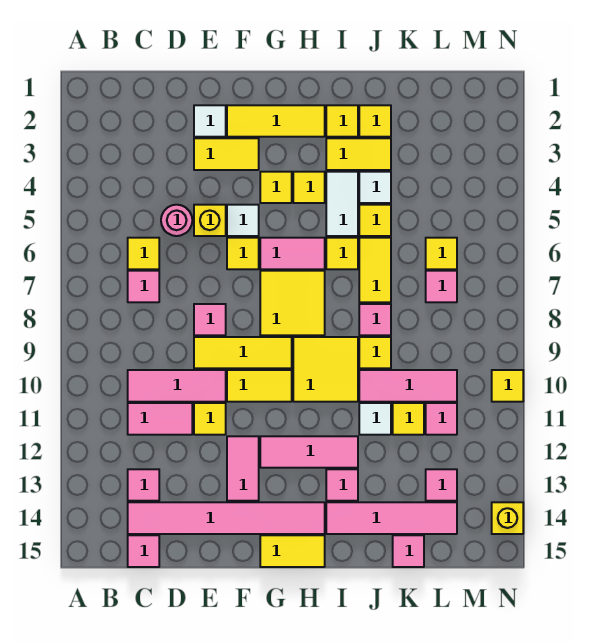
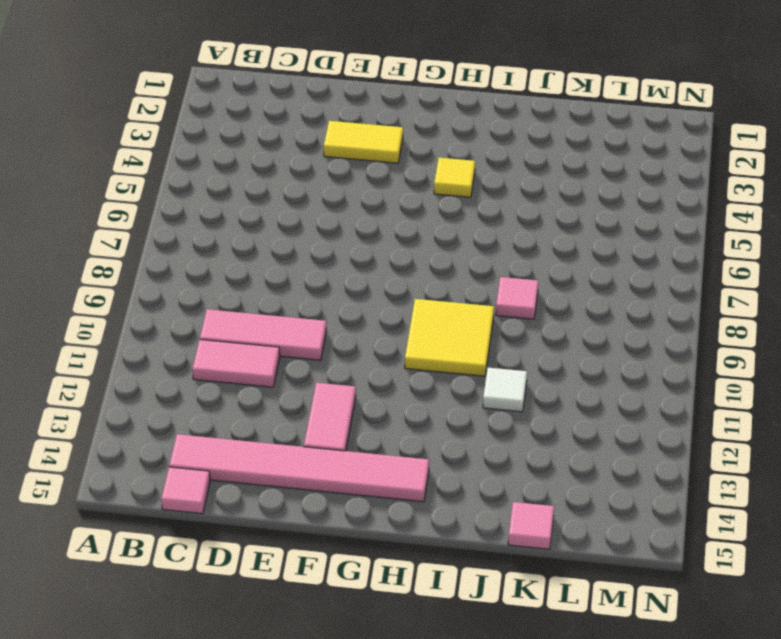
none -> yellow 1x1 tile [128,238,159,269]
none -> pink 1x1 tile [128,271,159,302]
none -> pink 1x1 tile [128,469,159,501]
none -> pink 1x1 round brick [161,205,192,236]

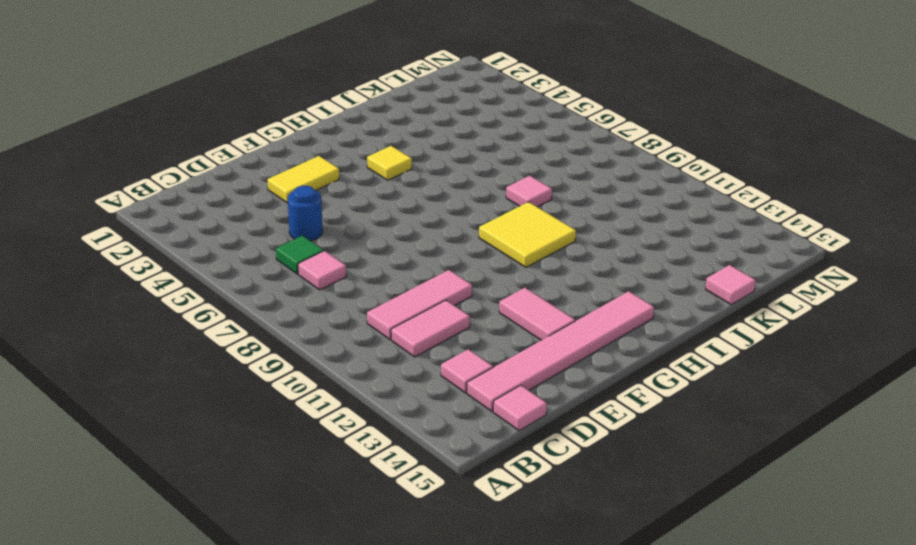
green 1x1 tile [276,236,324,274] -> yellow 1x1 tile [128,238,159,269]
blue 1x1 round brick [288,186,323,241] -> pink 1x1 round brick [161,205,192,236]
none -> white 1x1 tile [194,105,226,137]
none -> yellow 1x1 brick [194,205,226,236]
none -> pink 1x1 tile [194,304,226,335]
none -> yellow 1x3 tile [194,337,292,368]

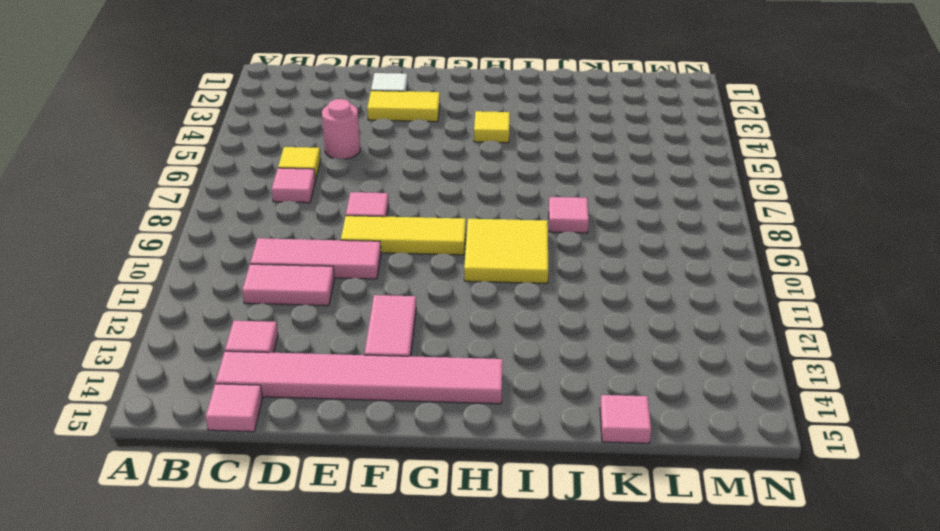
none -> yellow 1x1 brick [194,205,226,236]
none -> yellow 1x1 tile [194,403,226,435]
none -> yellow 1x3 tile [227,105,325,137]
none -> white 1x1 tile [227,205,259,236]

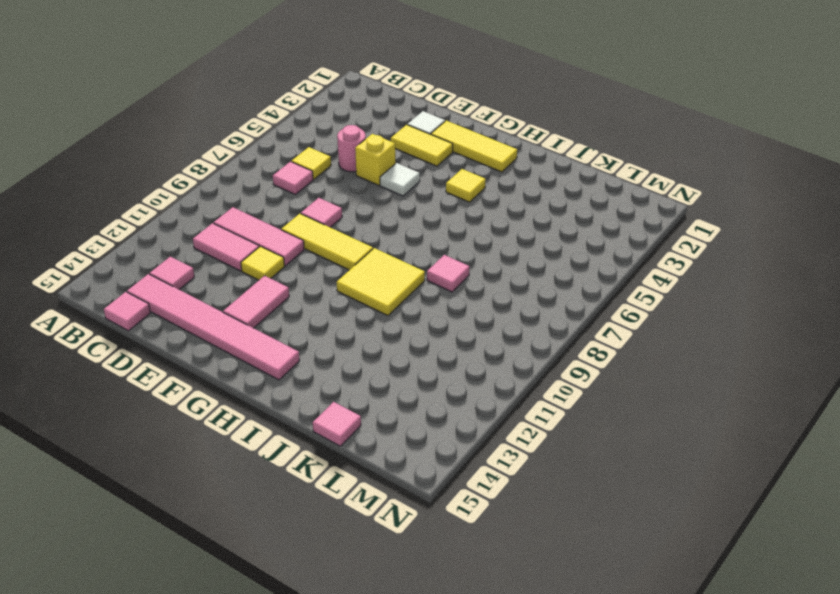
none -> yellow 1x1 tile [227,238,259,269]
none -> yellow 1x2 tile [227,370,292,402]
none -> yellow 1x1 tile [260,172,292,203]
none -> pink 1x2 tile [260,238,325,269]

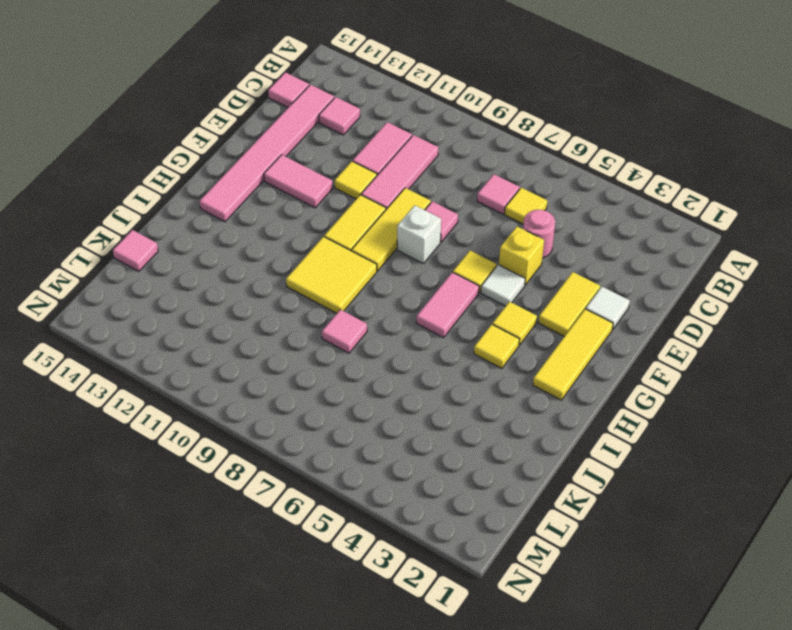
white 1x1 brick [397,205,441,263] -> none
none -> yellow 2x2 tile [260,271,325,335]
none -> pink 1x3 tile [260,436,358,468]
none -> yellow 1x2 tile [260,535,325,567]
none -> yellow 1x1 tile [326,105,358,137]

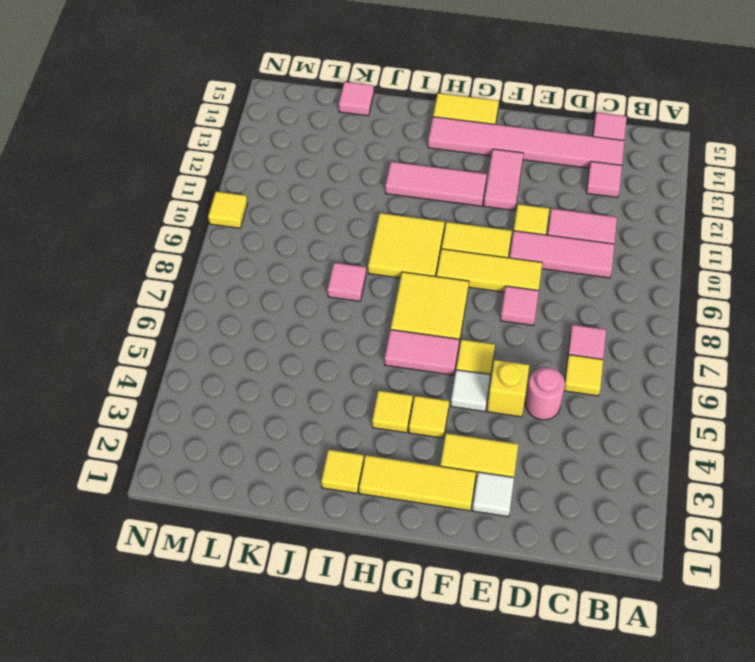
none -> yellow 1x2 tile [326,138,391,170]
none -> white 1x2 tile [326,172,358,236]
none -> yellow 1x1 tile [326,238,358,269]
none -> pink 1x1 tile [326,469,358,501]

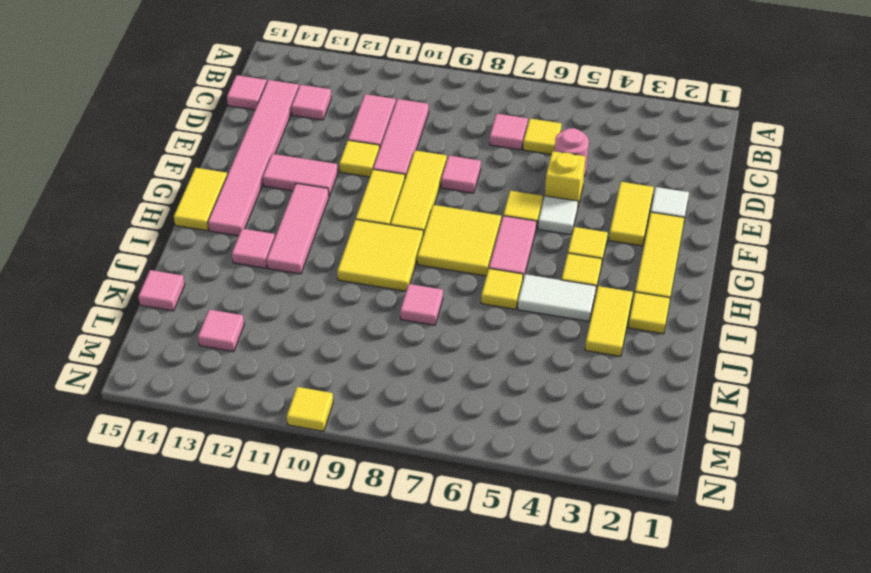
none -> pink 1x4 tile [326,502,457,534]
none -> yellow 1x1 tile [359,105,391,137]
none -> white 1x1 tile [359,172,391,203]
none -> yellow 1x1 tile [359,205,391,236]

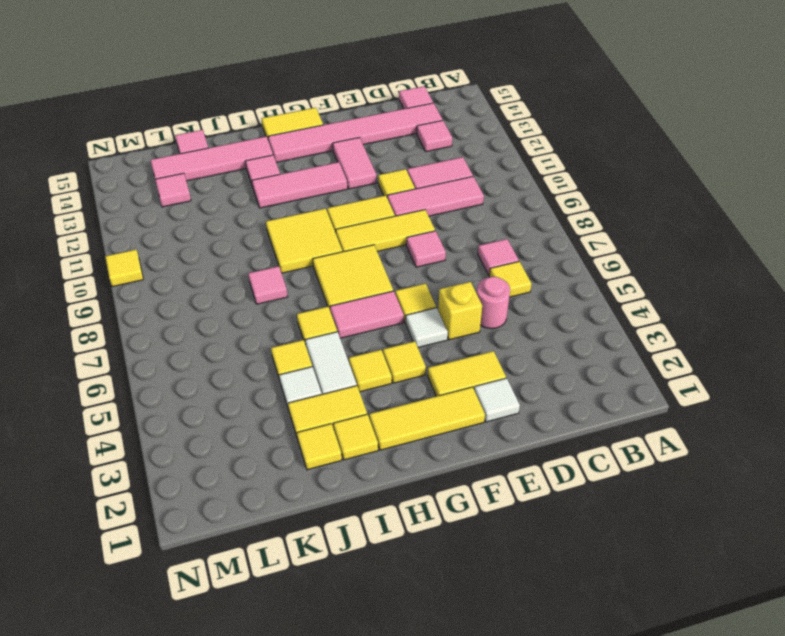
none -> yellow 1x2 tile [359,238,391,302]
none -> yellow 1x1 tile [359,337,391,368]
none -> pink 1x3 tile [359,370,457,402]
none -> white 1x1 tile [359,403,391,435]

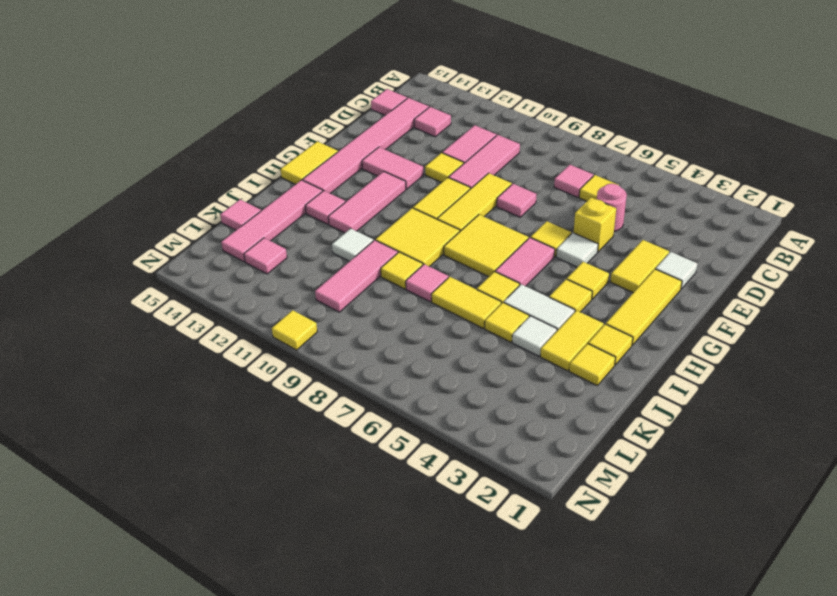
none -> yellow 1x1 tile [393,403,424,435]
none -> yellow 1x1 tile [426,238,457,269]
none -> pink 1x1 tile [426,271,457,302]
none -> pink 1x1 tile [426,403,457,435]

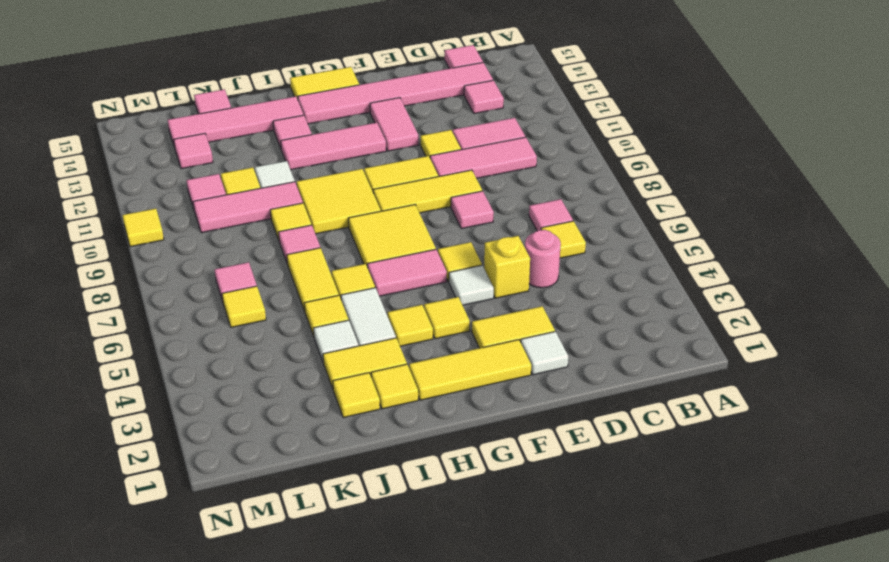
none -> yellow 1x1 brick [492,502,523,534]

